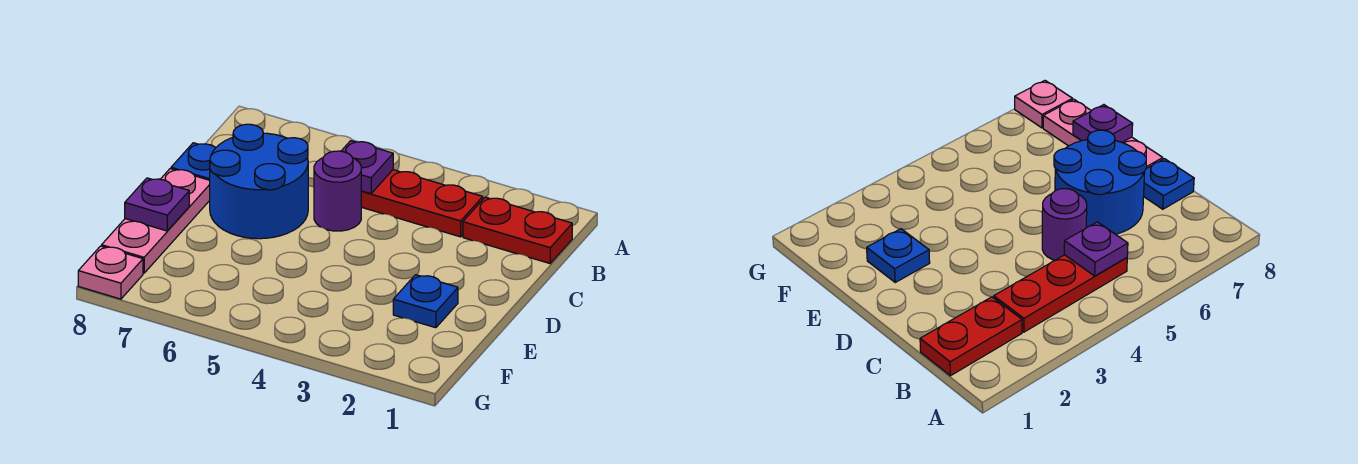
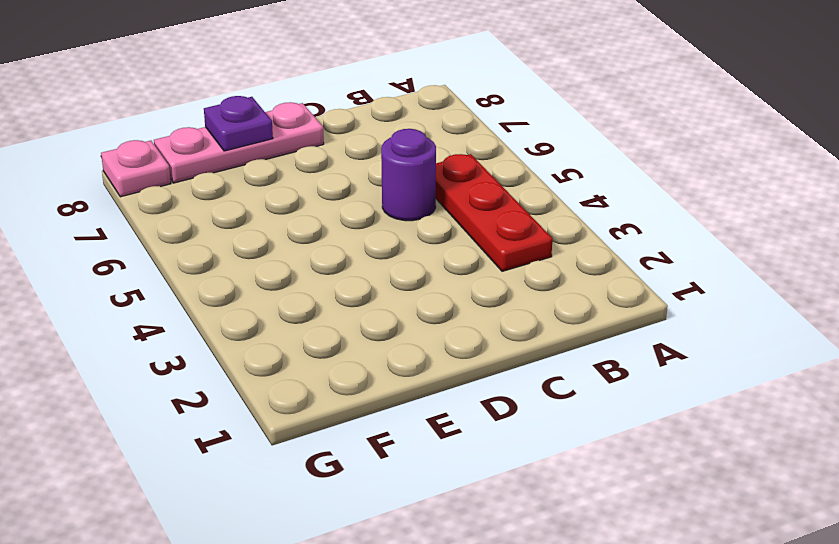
none -> red 1x2 plate [463,197,572,263]
none -> blue 2x2 round brick [210,124,308,239]

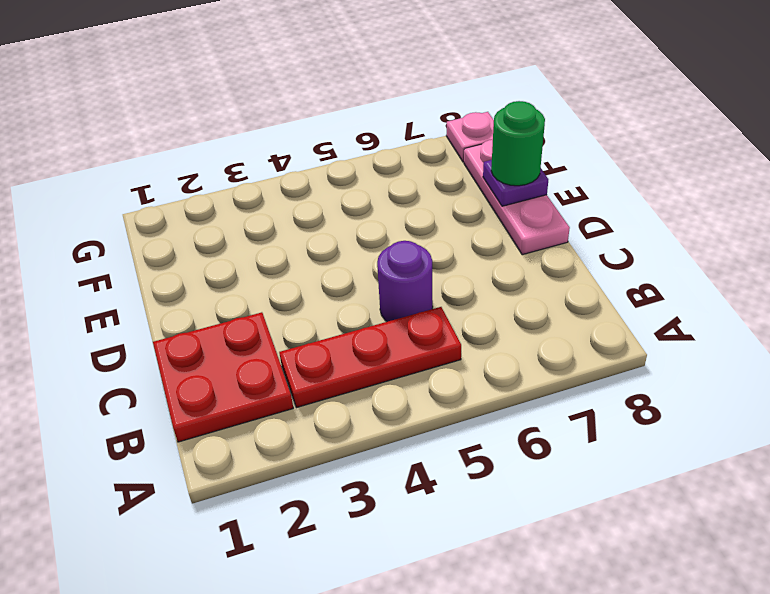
red 2x2 plate [153,312,293,442] -> red 1x2 plate [463,197,572,263]
green 1x1 round brick [491,101,545,186] -> none
none -> blue 2x2 round brick [210,124,308,239]
none -> blue 1x1 plate [171,143,215,180]

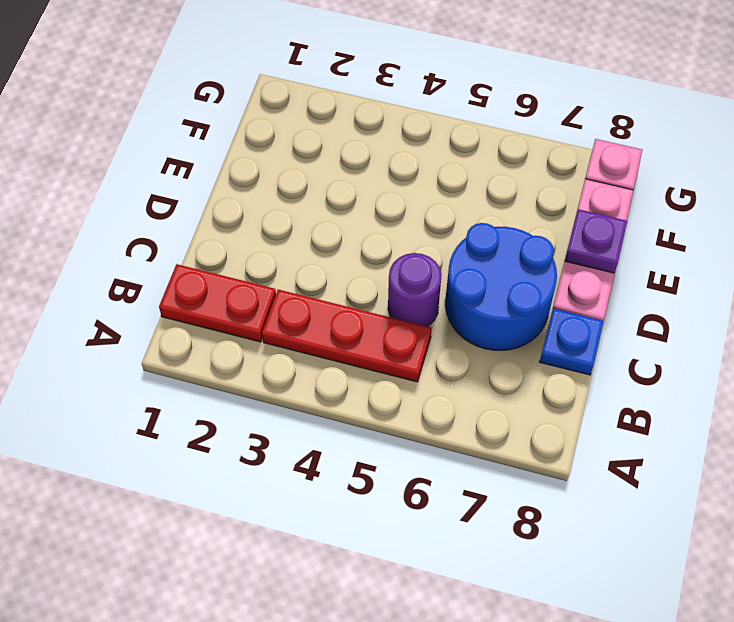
none -> blue 1x1 plate [393,275,458,328]
none -> purple 1x1 plate [342,141,393,194]

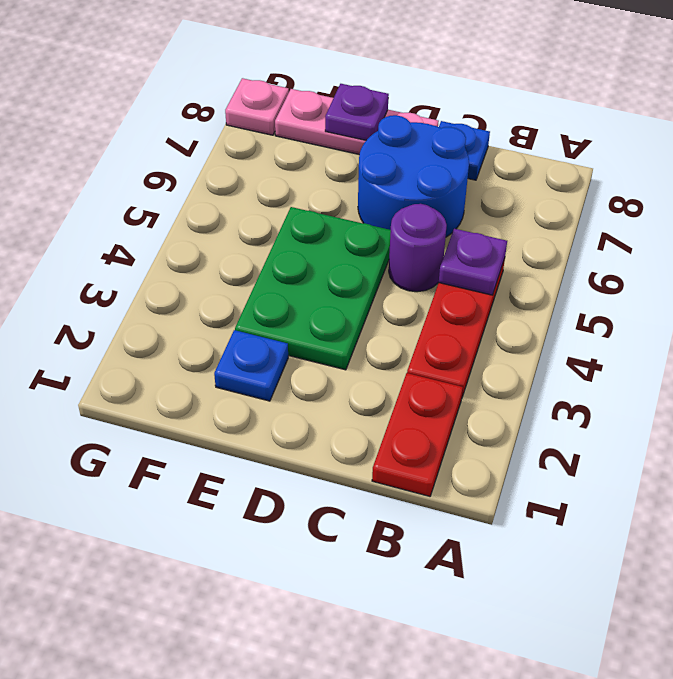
green 2x3 plate [235,207,391,370] -> none

